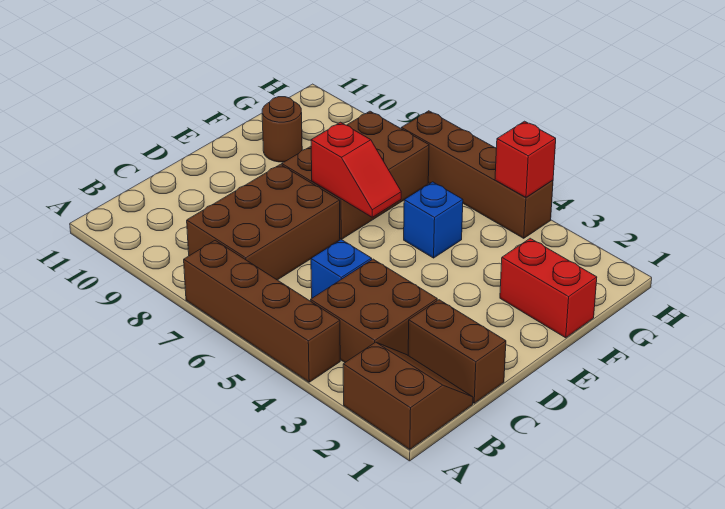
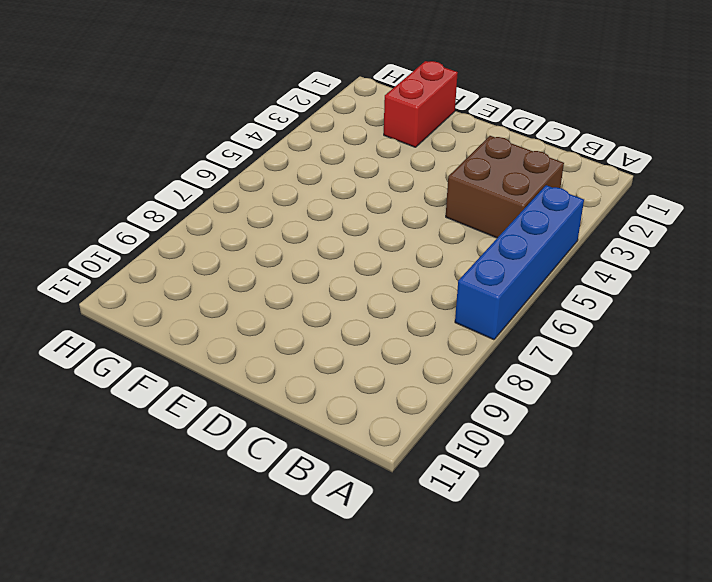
blue 1x4 brick [455,185,584,340] -> brown 1x4 brick [184,240,340,382]
none -> brown 2x2 slope [343,342,473,449]
none -> brown 2x3 brick [187,164,340,280]
none -> brown 1x2 brick [408,300,506,403]

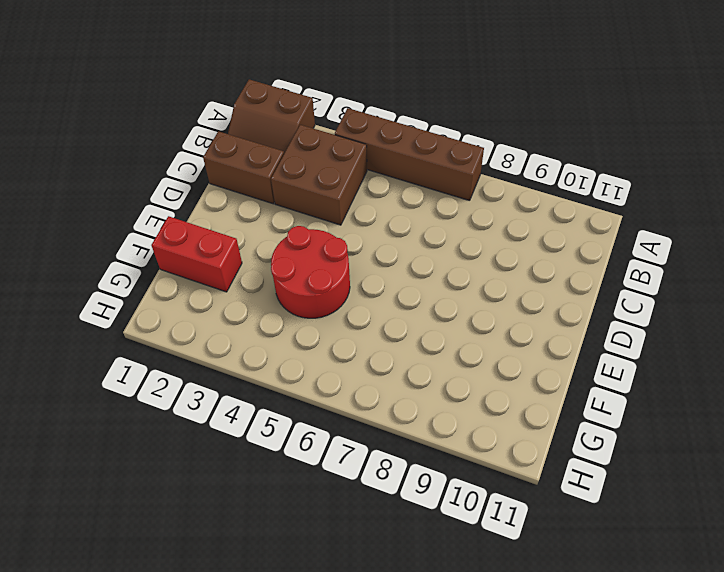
red 2x2 round brick [271,226,350,318] -> blue 1x1 brick [404,182,463,258]
none -> brown 2x3 brick [187,164,340,280]
none -> blue 1x1 brick [311,239,372,298]
none -> brown 2x3 brick [282,111,429,239]

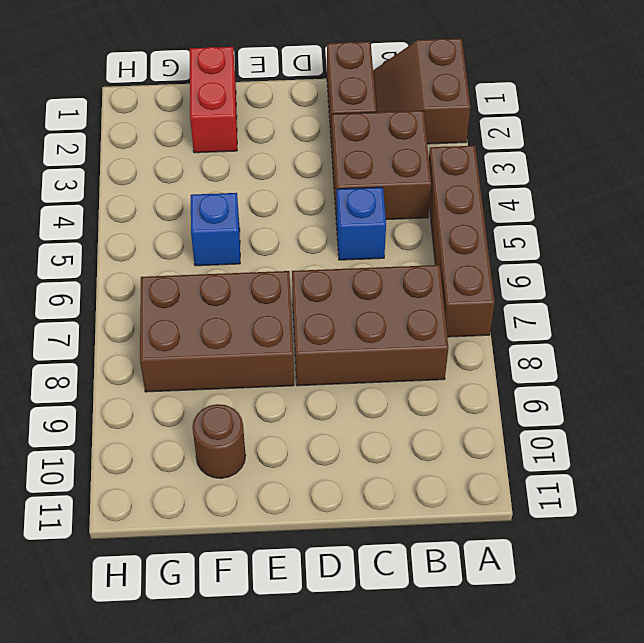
none -> brown 1x4 brick [401,111,553,238]
none -> red 1x2 slope [311,122,401,217]
none -> red 1x1 brick [495,121,556,197]

